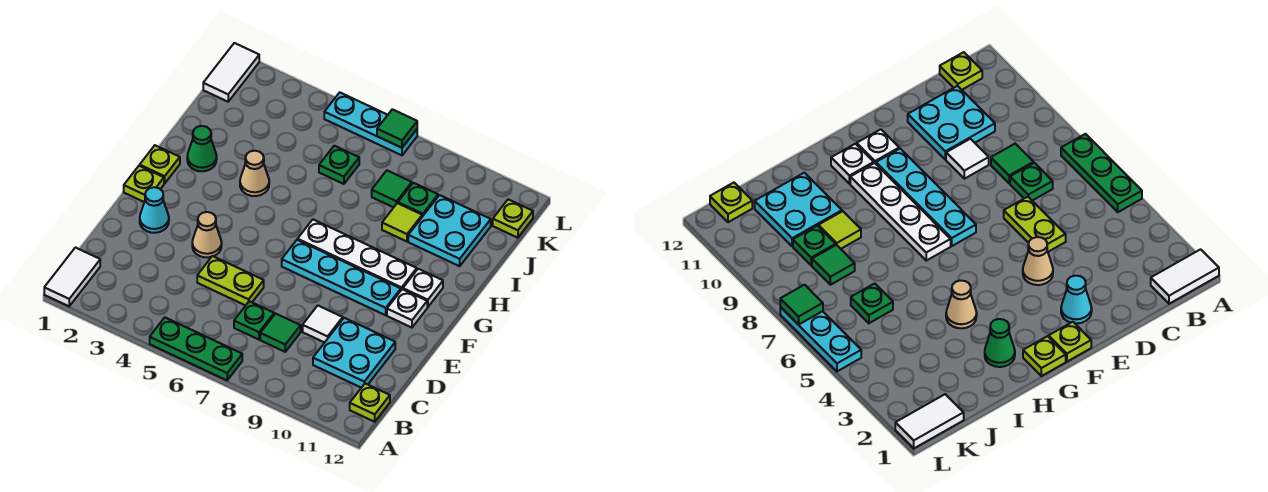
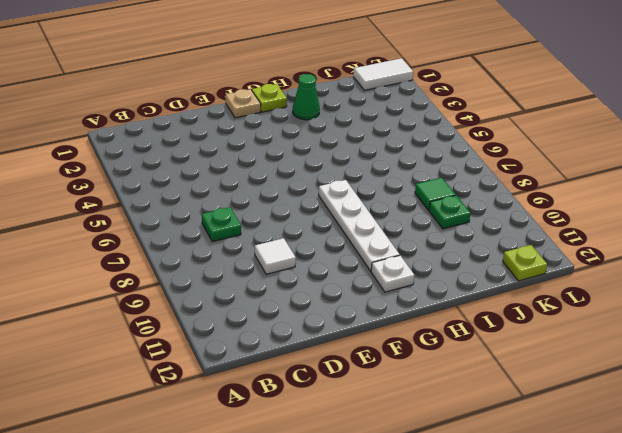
tan 1x1 plate [226,89,261,118] -> lime 1x1 plate [124,166,164,202]
none -> white 1x2 tile [44,248,100,306]
none -> green 1x3 plate [150,318,242,380]
none -> lime 1x1 plate [350,384,390,422]

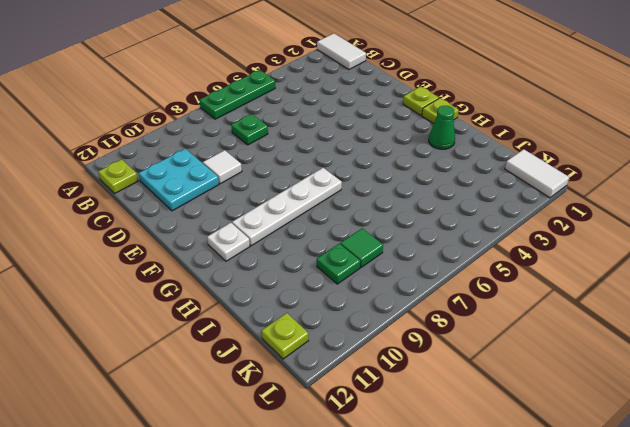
none -> green 1x1 tile [260,314,301,352]
none -> lime 1x2 plate [197,256,264,306]
none -> cyan 1x1 cone [140,187,169,233]

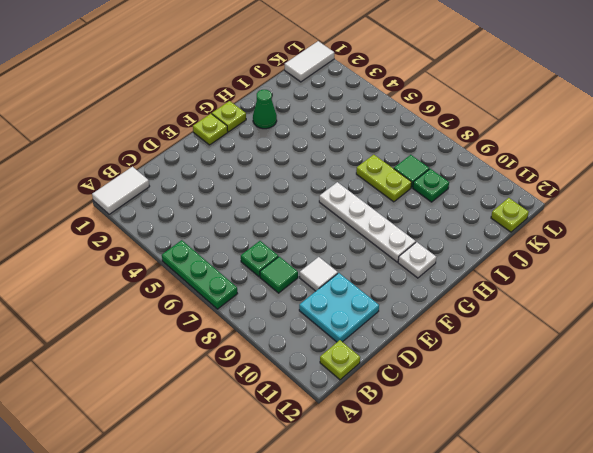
lime 1x2 plate [356,155,412,202] -> lime 1x2 plate moved to [197,256,264,306]
none -> cyan 1x1 cone [140,187,169,233]
none -> tan 1x1 cone [192,212,222,257]
none -> cyan 1x4 plate [282,240,401,315]

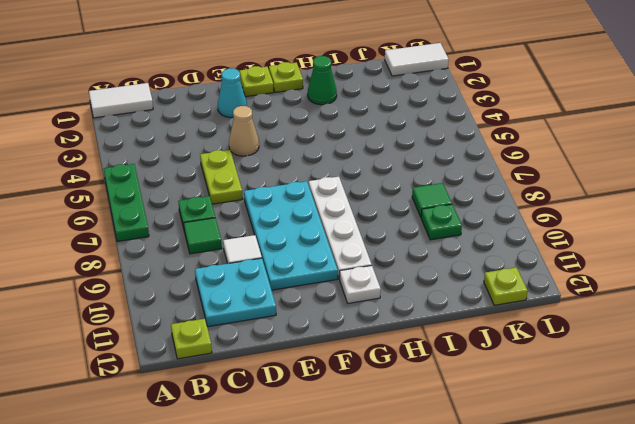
cyan 2x4 plate [244,181,338,290] -> cyan 1x4 plate [282,240,401,315]
none -> white 1x1 plate [387,289,427,328]
none -> tan 1x1 cone [240,151,269,196]
none -> lime 1x1 tile [382,203,422,241]

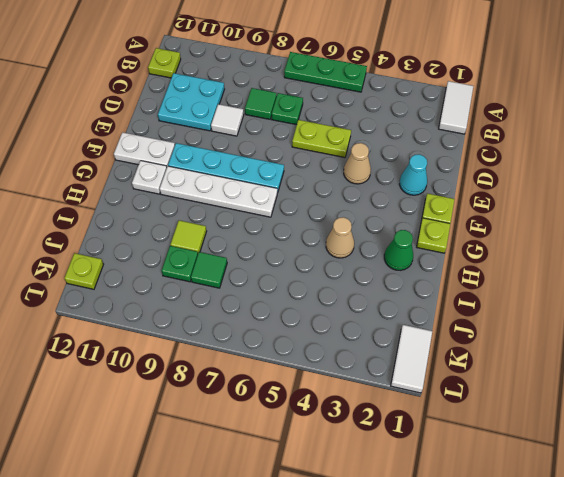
white 1x2 plate [114,132,175,167] -> white 1x1 plate [387,289,427,328]
none -> cyan 2x2 plate [408,195,491,266]
none -> green 1x1 plate [319,146,359,184]
none -> cyan 1x3 plate [324,92,417,155]

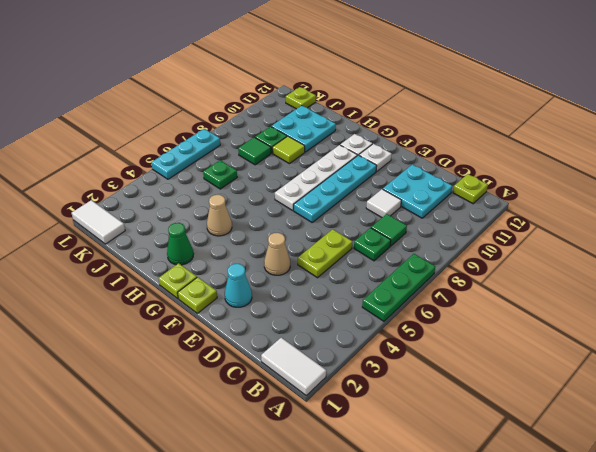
none -> green 1x1 tile [377,109,417,148]

